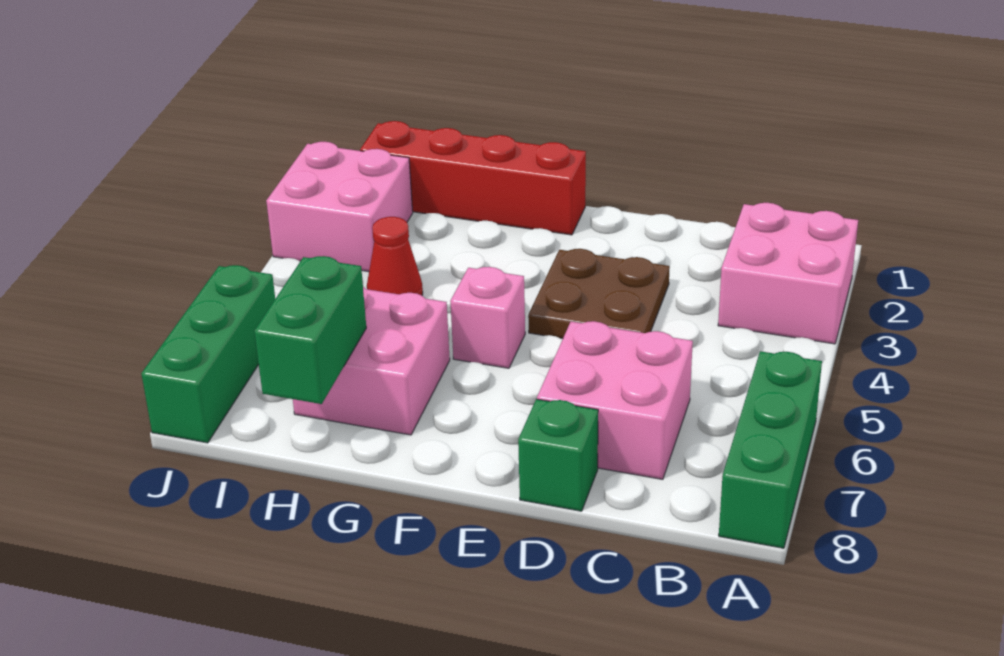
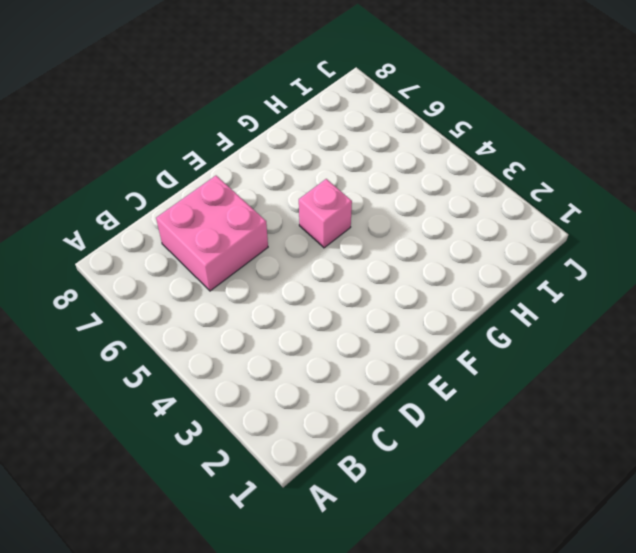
none -> pink 2x2 brick [718,203,858,344]
none -> green 1x3 brick [719,351,822,548]
none -> brown 2x2 plate [528,249,670,338]

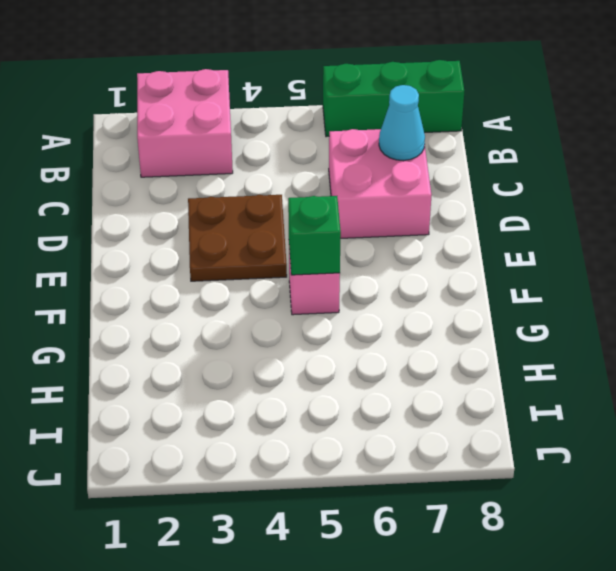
cyan 1x1 cone [379,85,425,161] -> none
green 1x1 brick [288,196,341,275] -> green 1x1 brick moved to [518,399,598,511]
none -> red 1x4 brick [360,121,586,235]
none -> pink 2x2 brick [293,287,450,435]
none -> red 1x1 cone [367,217,423,295]

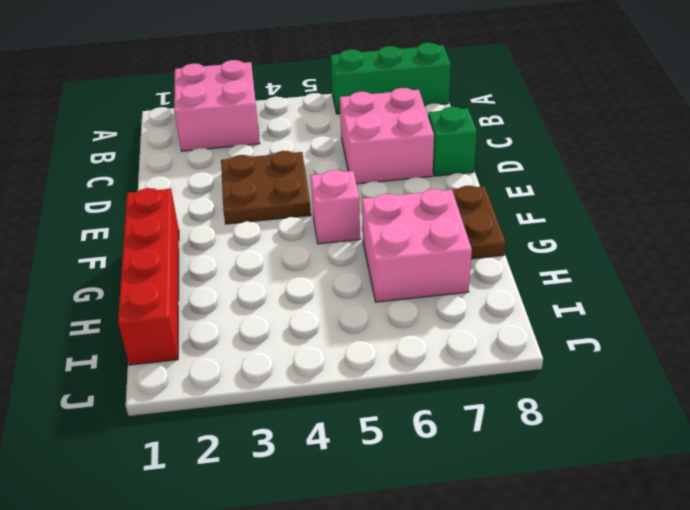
brown 1x2 plate [452,186,506,259] -> none
none -> red 1x1 cone [367,217,423,295]
none -> pink 2x2 brick [266,142,413,272]
none -> green 1x3 brick [141,265,275,443]

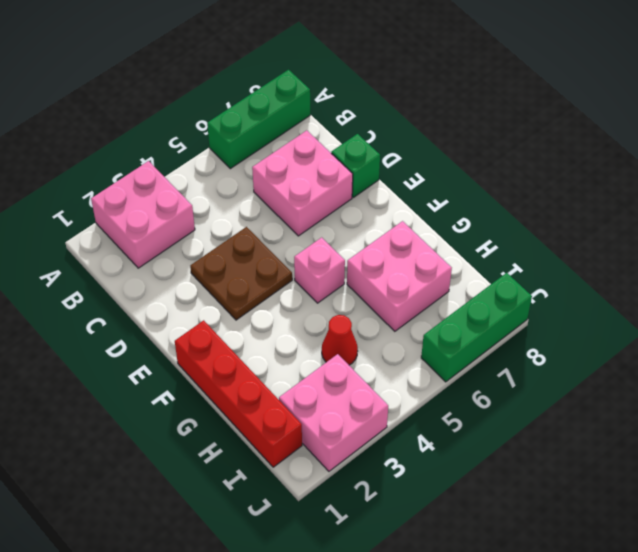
none -> green 1x2 brick [254,256,366,404]

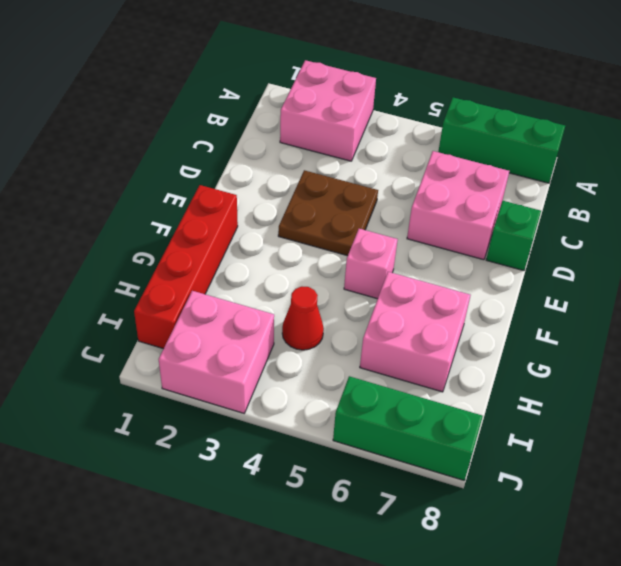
none -> green 1x2 brick [254,256,366,404]

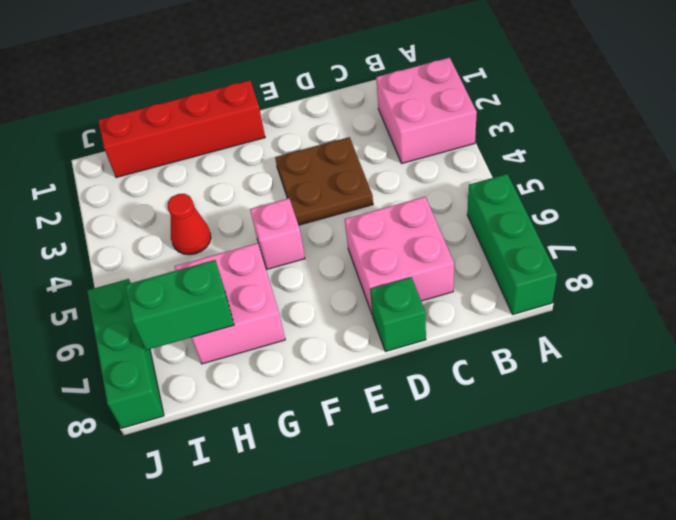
green 1x2 brick [125,260,234,350] -> green 1x2 brick turned to [254,256,366,404]
none -> pink 2x2 brick [266,142,413,272]

